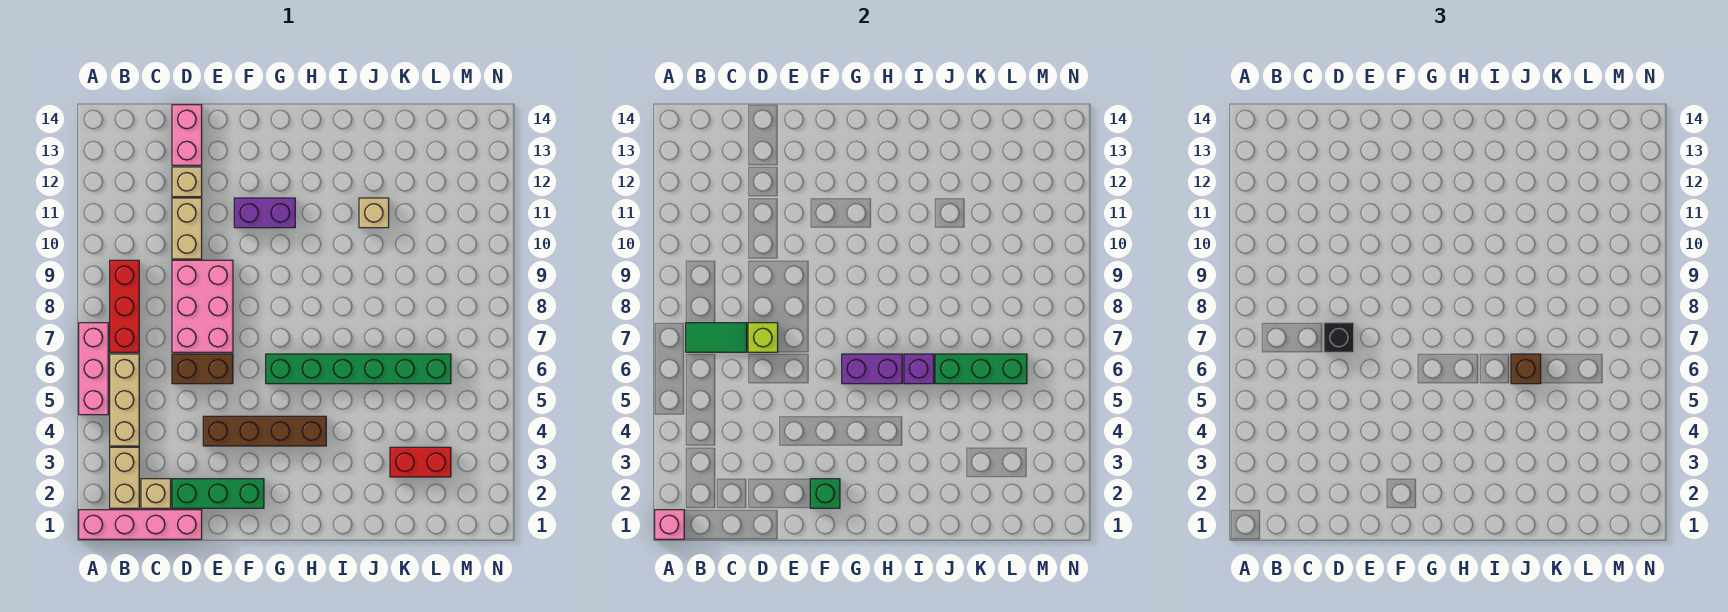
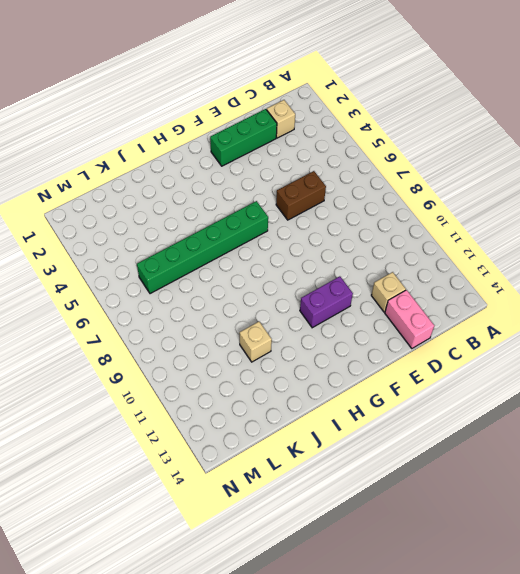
none -> pink 1x4 brick [79,510,202,539]
none -> pink 1x3 brick [79,323,108,415]
none -> tan 1x2 brick [110,447,139,508]

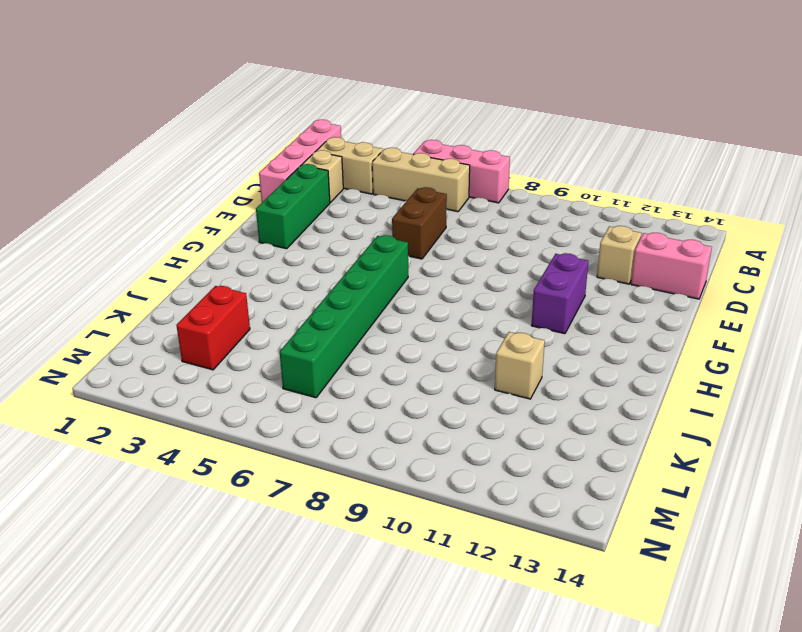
none -> red 1x3 brick [110,260,139,352]
none -> pink 2x3 brick [172,260,233,352]
none -> tan 1x2 brick [172,198,202,259]

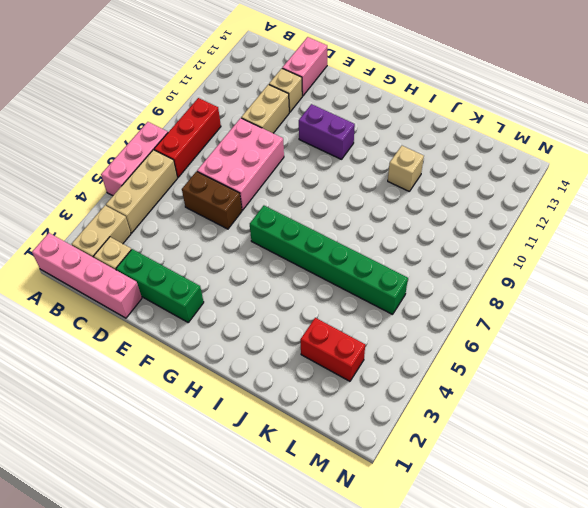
none -> brown 1x4 brick [203,416,326,446]
none -> pink 1x1 brick [655,510,684,539]
none -> green 1x2 tile [686,323,747,352]

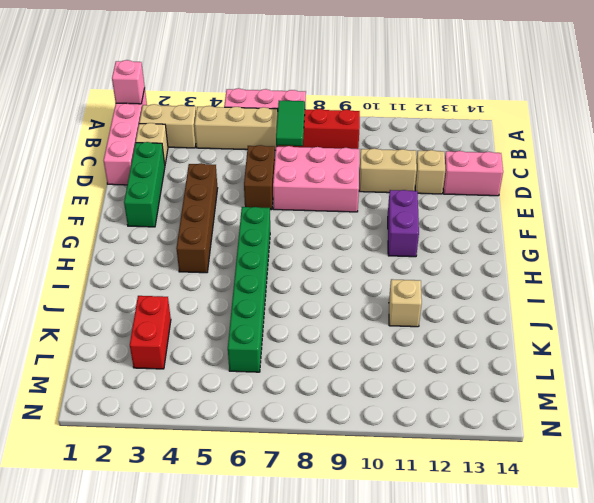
none -> lime 1x1 brick [748,323,778,352]
none -> green 1x1 brick [810,479,840,508]
none -> purple 1x2 brick [842,354,902,384]

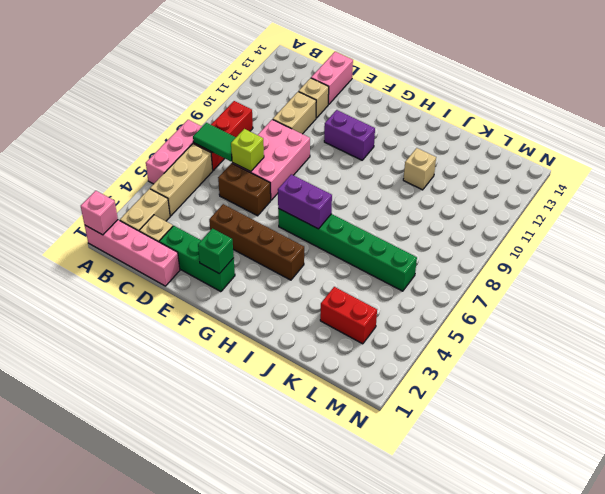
none -> purple 1x1 brick [904,354,934,384]
none -> green 1x3 brick [935,354,1027,384]
none -> black 1x1 brick [1324,323,1354,352]

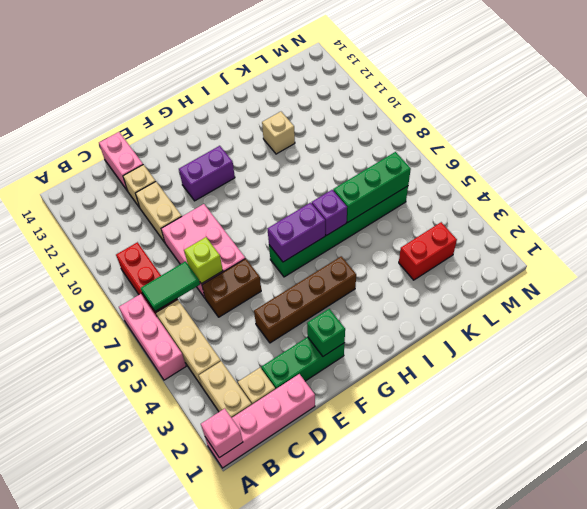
none -> black 1x1 brick [1324,323,1354,352]
none -> brown 1x1 brick [1511,354,1541,384]

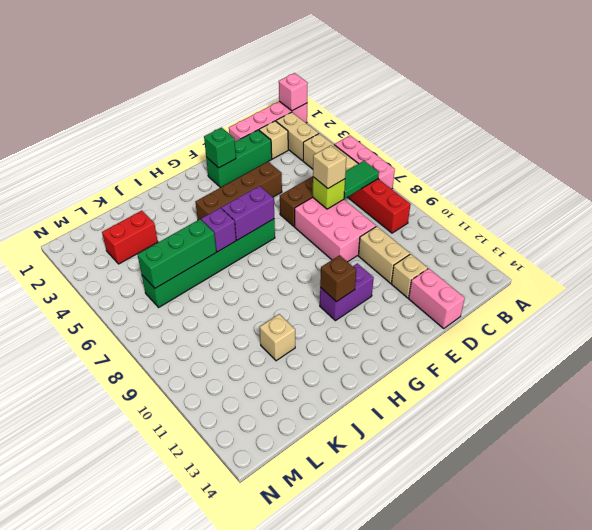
tan 1x1 brick [313,145,346,188] -> black 1x1 brick [1324,323,1354,352]
brown 1x1 brick [320,255,356,302] -> brown 1x1 brick moved to [1511,354,1541,384]

